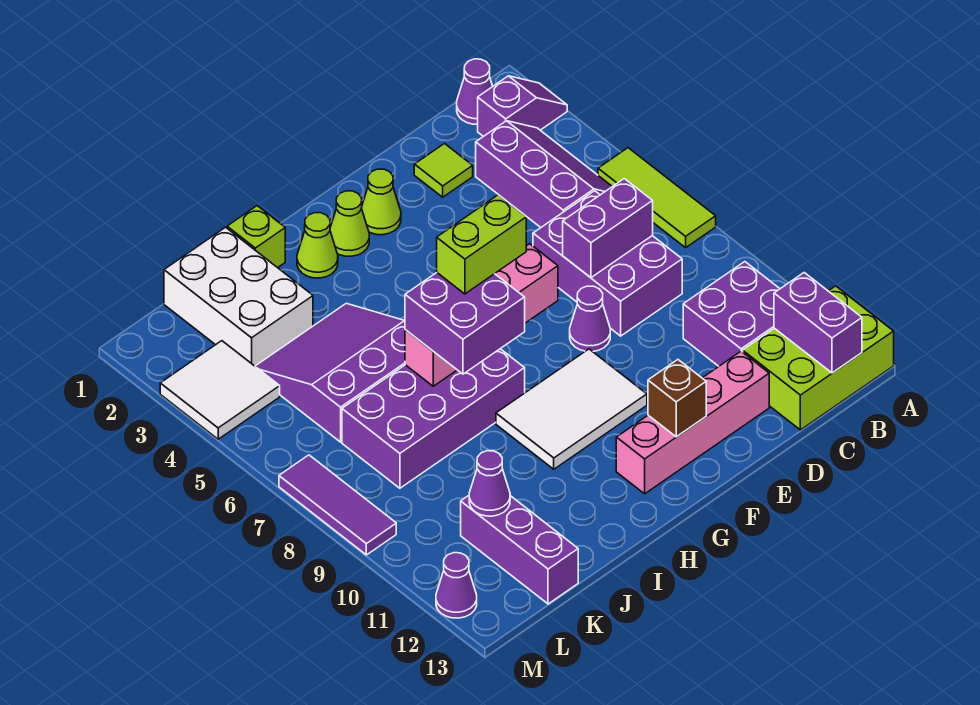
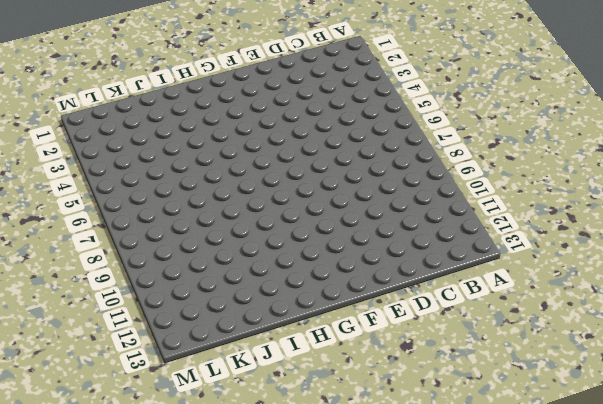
none -> purple 1x2 slope [478,76,567,137]
none -> lime 1x3 tile [598,148,716,248]
none -> lime 2x3 brick [743,286,894,430]

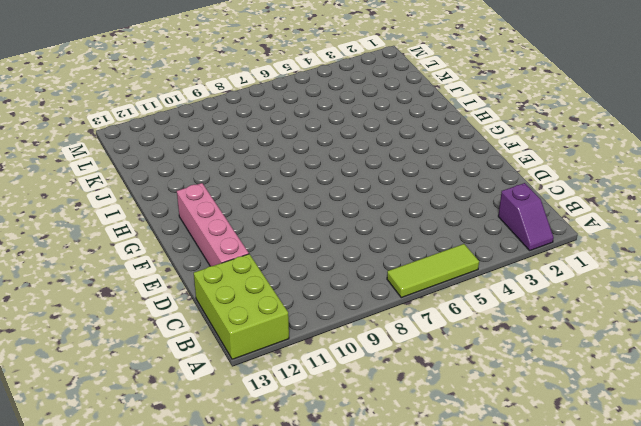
none -> purple 1x1 cone [457,59,493,124]
none -> purple 2x3 slope [476,121,612,227]
none -> purple 2x2 brick [683,262,780,366]

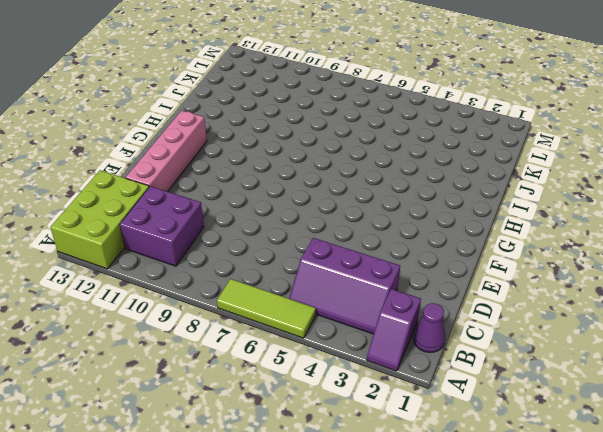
none -> purple 2x3 brick [533,191,682,336]
none -> lime 1x1 tile [414,144,473,197]
none -> purple 1x1 cone [570,286,610,351]

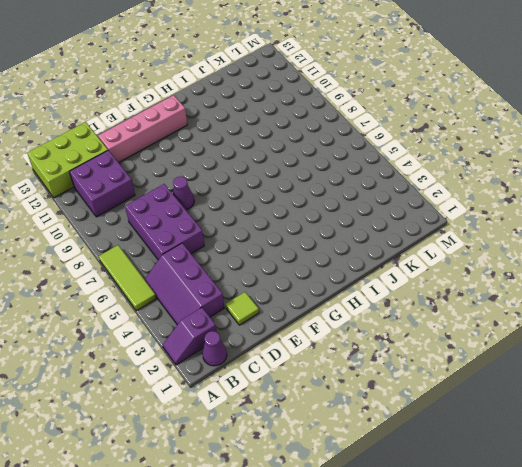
none -> lime 1x1 cone [361,169,401,235]
none -> white 2x3 tile [496,349,647,469]
none -> lime 1x1 cone [330,191,369,256]

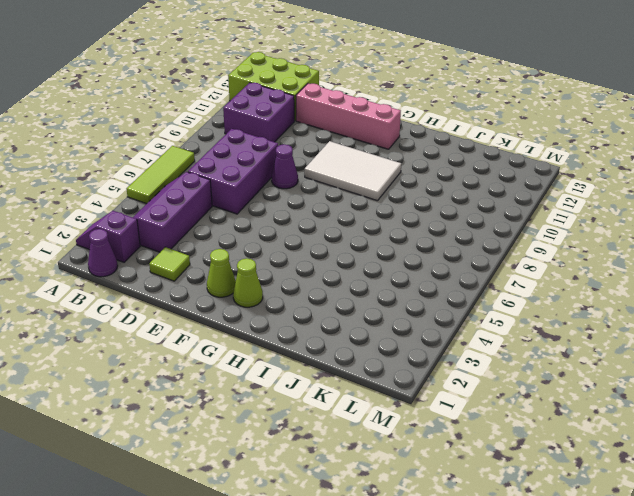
none -> lime 1x1 cone [297,213,338,278]
none -> purple 2x4 brick [342,349,525,488]
none -> lime 1x1 brick [227,206,285,268]

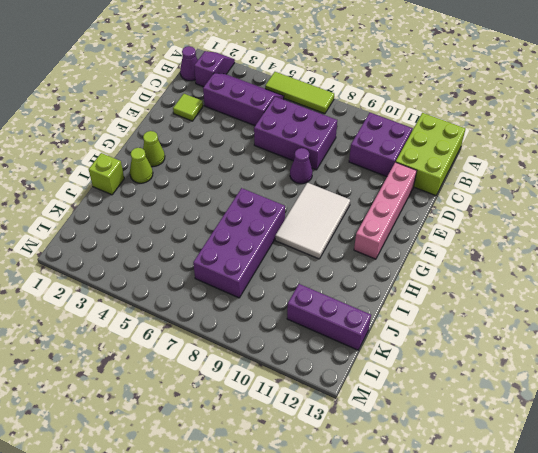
none -> lime 1x1 cone [361,169,401,235]
none -> purple 3x3 slope [255,303,405,442]
none -> white 2x3 brick [164,227,313,366]

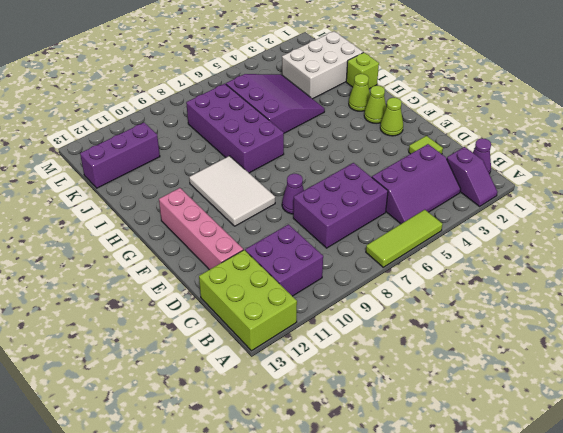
none -> white 2x2 tile [160,341,280,439]
none -> purple 1x3 tile [279,455,396,555]
none -> purple 1x1 cone [436,553,477,618]

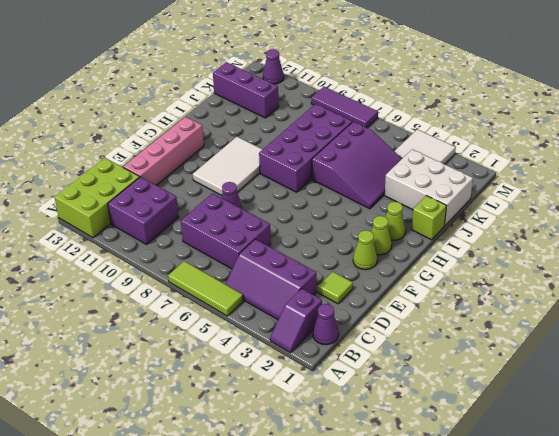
none -> purple 1x2 brick [774,273,862,373]
none -> purple 1x2 brick [563,179,653,278]
none -> pink 1x4 brick [405,244,558,386]

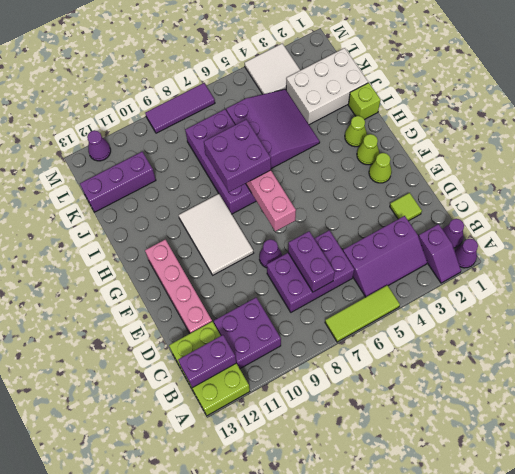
purple 1x1 cone [455,239,478,268] -> purple 1x1 cone moved to [469,451,510,516]
none -> brown 1x1 brick [648,360,706,437]
none -> lime 1x2 brick [437,195,526,294]

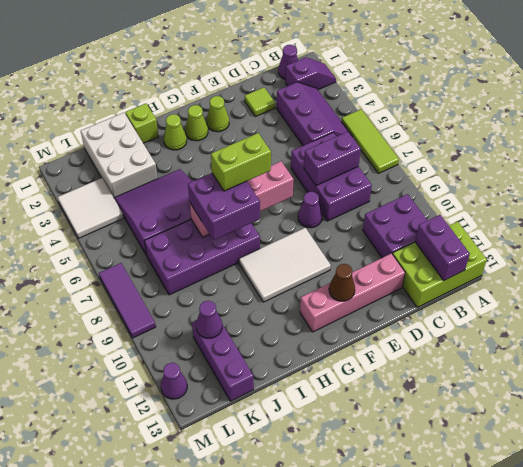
brown 1x1 cone [329,264,355,301] -> brown 1x1 brick [648,360,706,437]

